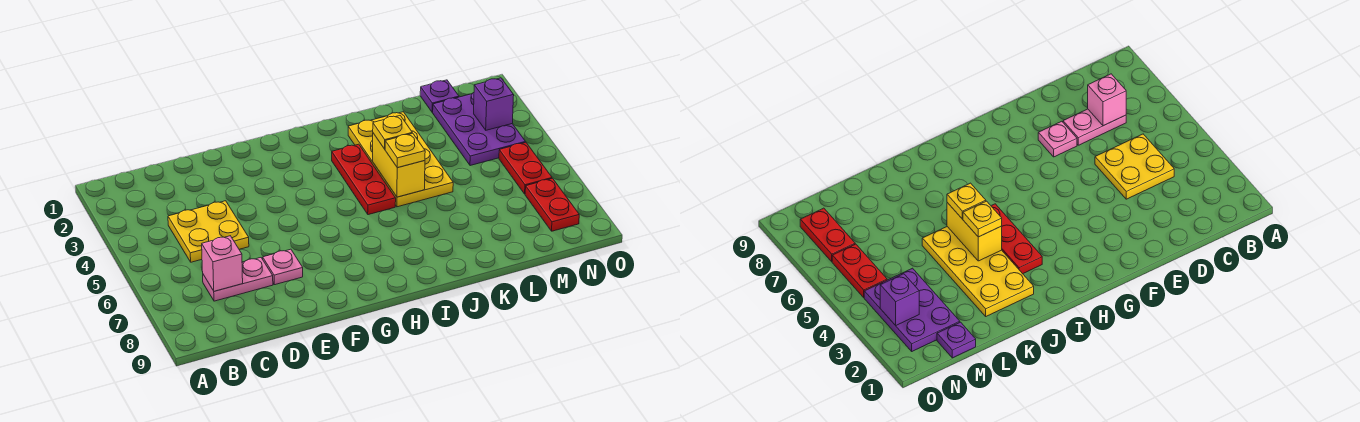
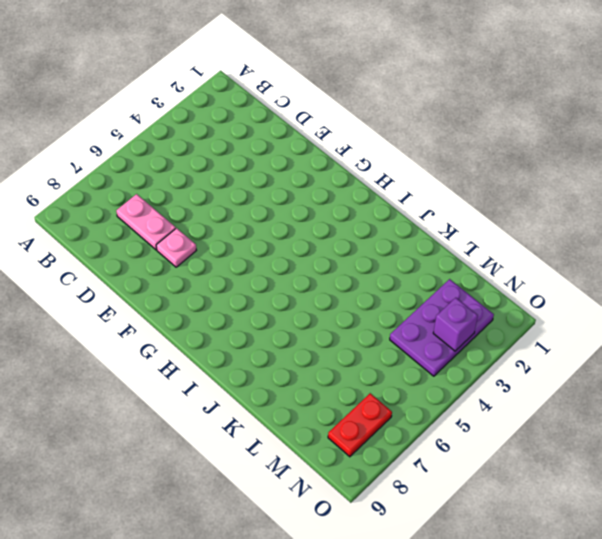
none -> yellow 2x2 plate [168,201,249,262]
none -> red 1x3 plate [332,144,396,215]
none -> yellow 2x4 plate [348,112,453,207]

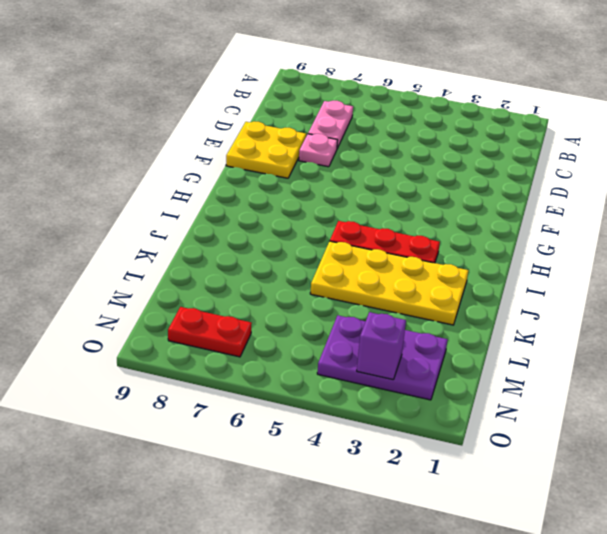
yellow 2x2 plate [226,121,306,178] -> yellow 2x2 plate moved to [168,201,249,262]
none -> purple 1x1 plate [420,80,459,112]
none -> red 1x2 plate [499,142,552,194]
none -> pink 1x1 brick [202,236,243,291]

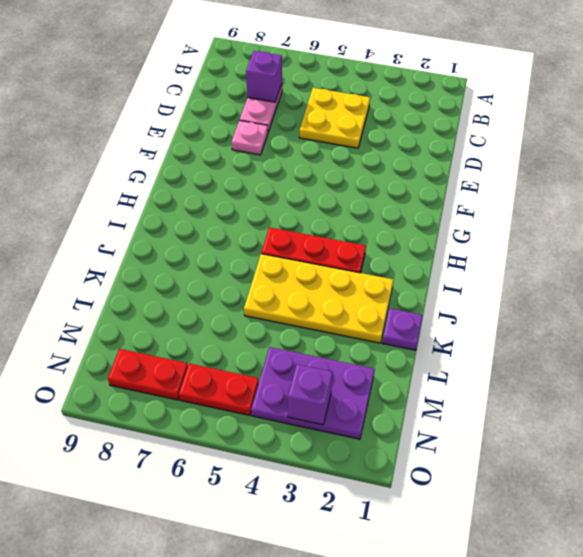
purple 1x1 brick [246,51,282,102] -> pink 1x1 brick [202,236,243,291]
purple 1x1 plate [382,309,423,350] -> purple 1x1 plate moved to [420,80,459,112]
none -> yellow 1x2 brick [373,133,425,197]
none -> yellow 1x1 plate [373,116,412,149]
none -> yellow 1x1 plate [385,133,425,168]

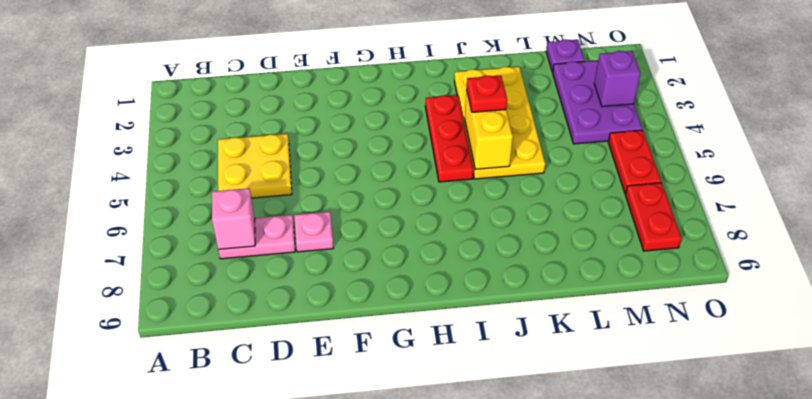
red 1x1 plate [467,75,507,112] -> yellow 1x1 plate [373,116,412,149]
none -> yellow 1x1 plate [385,133,425,168]

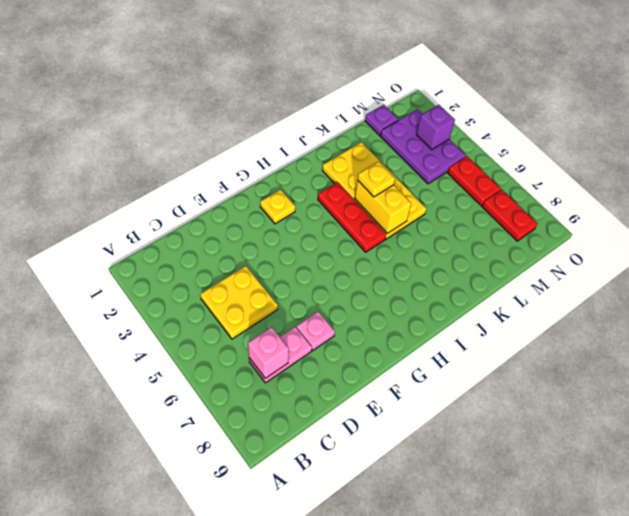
yellow 1x1 plate [260,190,295,224] -> yellow 1x1 plate moved to [385,133,425,168]

